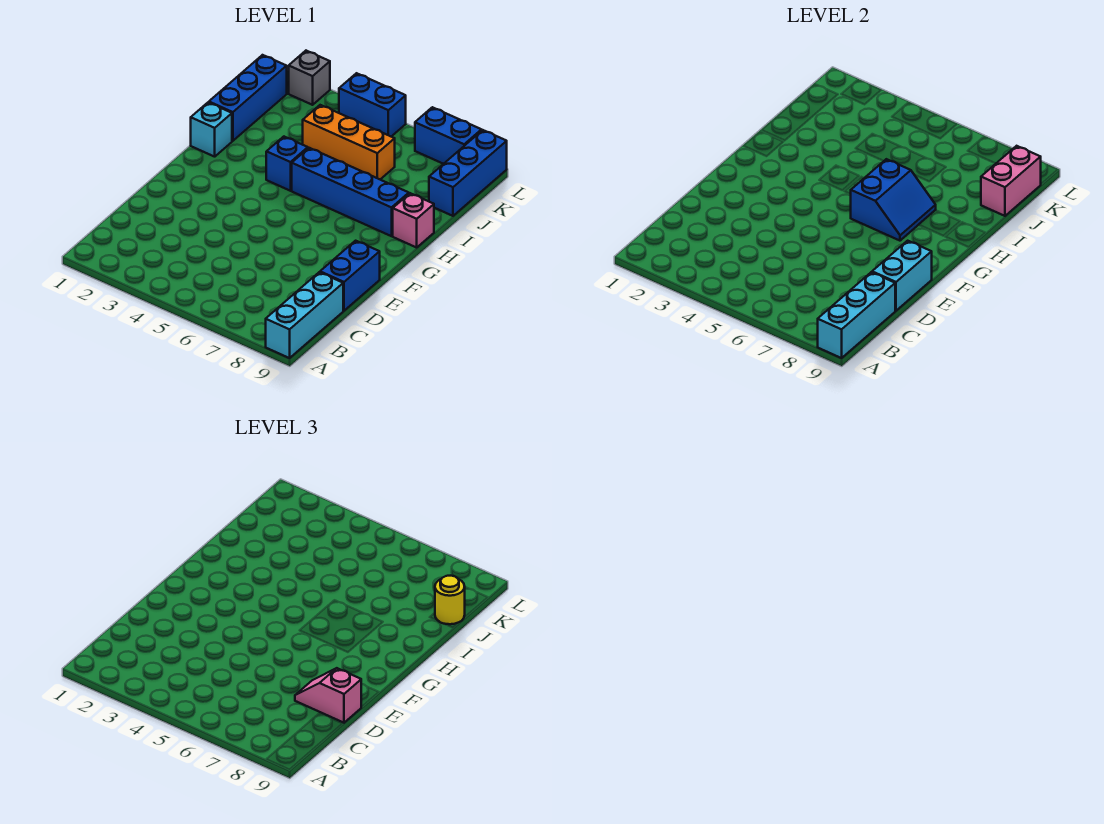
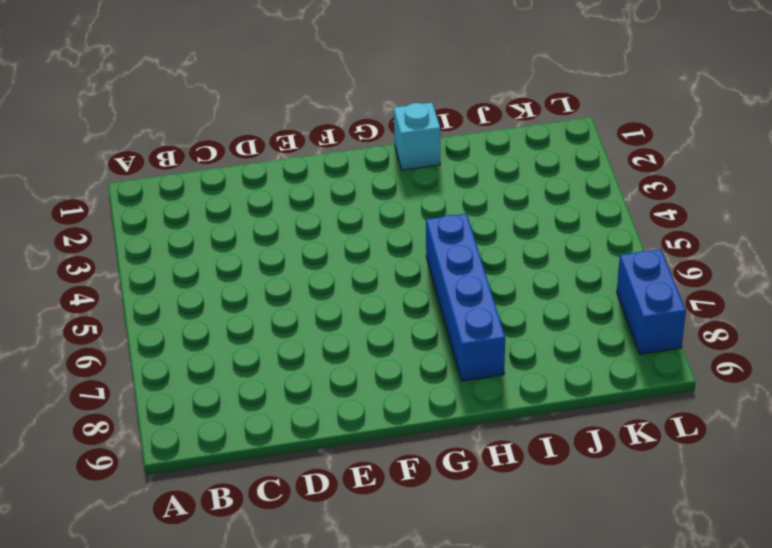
none -> cyan 1x3 brick [266,272,343,358]
none -> blue 1x2 brick [320,241,380,311]
none -> blue 1x1 brick [266,137,308,191]

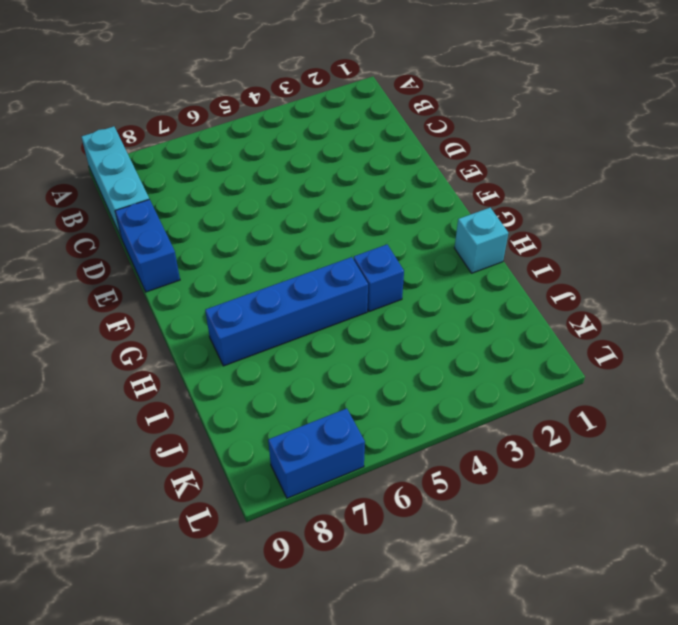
none -> pink 1x1 brick [393,193,434,247]
none -> blue 1x3 brick [209,55,287,141]
none -> orange 1x3 brick [303,105,395,179]

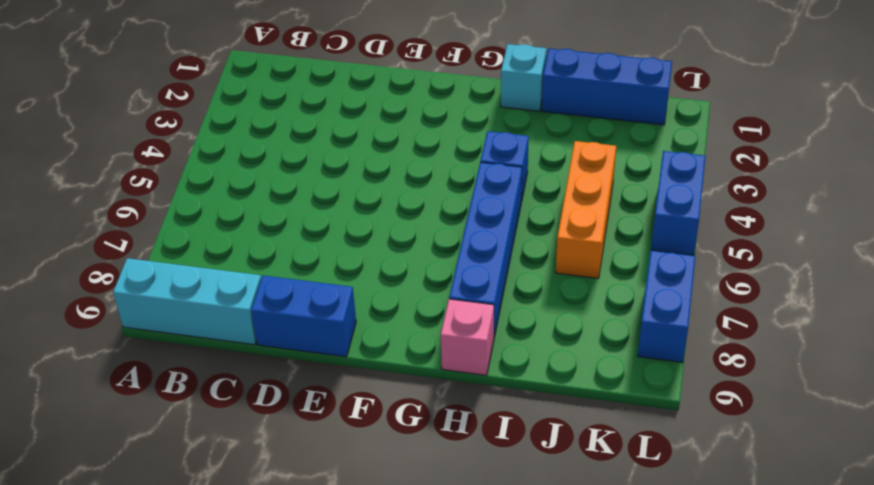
none -> blue 1x3 brick [429,130,507,216]
none -> grey 1x1 brick [289,51,330,105]
none -> cyan 1x3 brick [818,272,895,358]

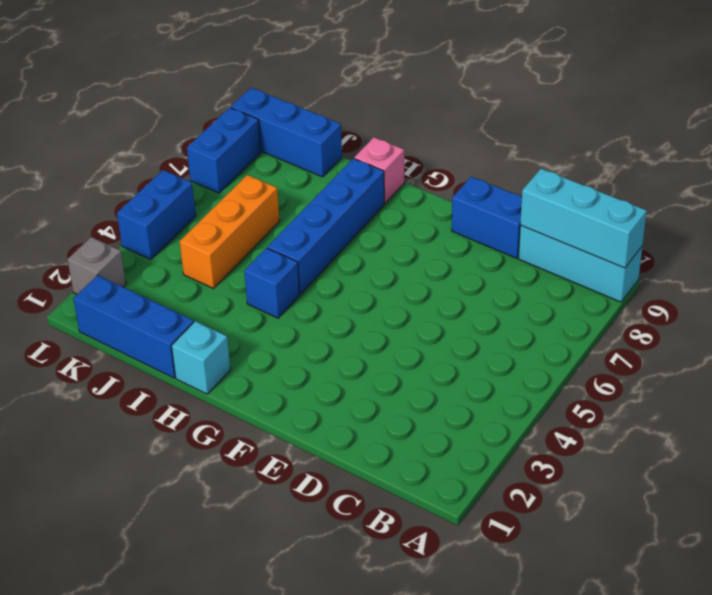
none -> cyan 1x2 brick [872,241,932,311]
none -> blue 2x2 slope [851,159,936,241]
none -> pink 1x2 brick [981,146,1041,216]

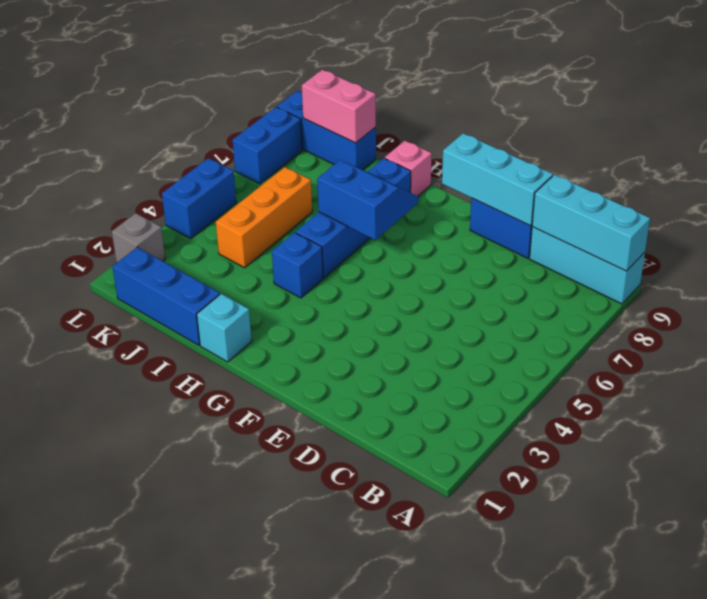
cyan 1x3 brick [442,133,553,226] -> cyan 1x2 brick [872,241,932,311]
none -> pink 1x2 slope [295,668,361,723]
none -> yellow 1x1 round brick [435,576,465,624]

